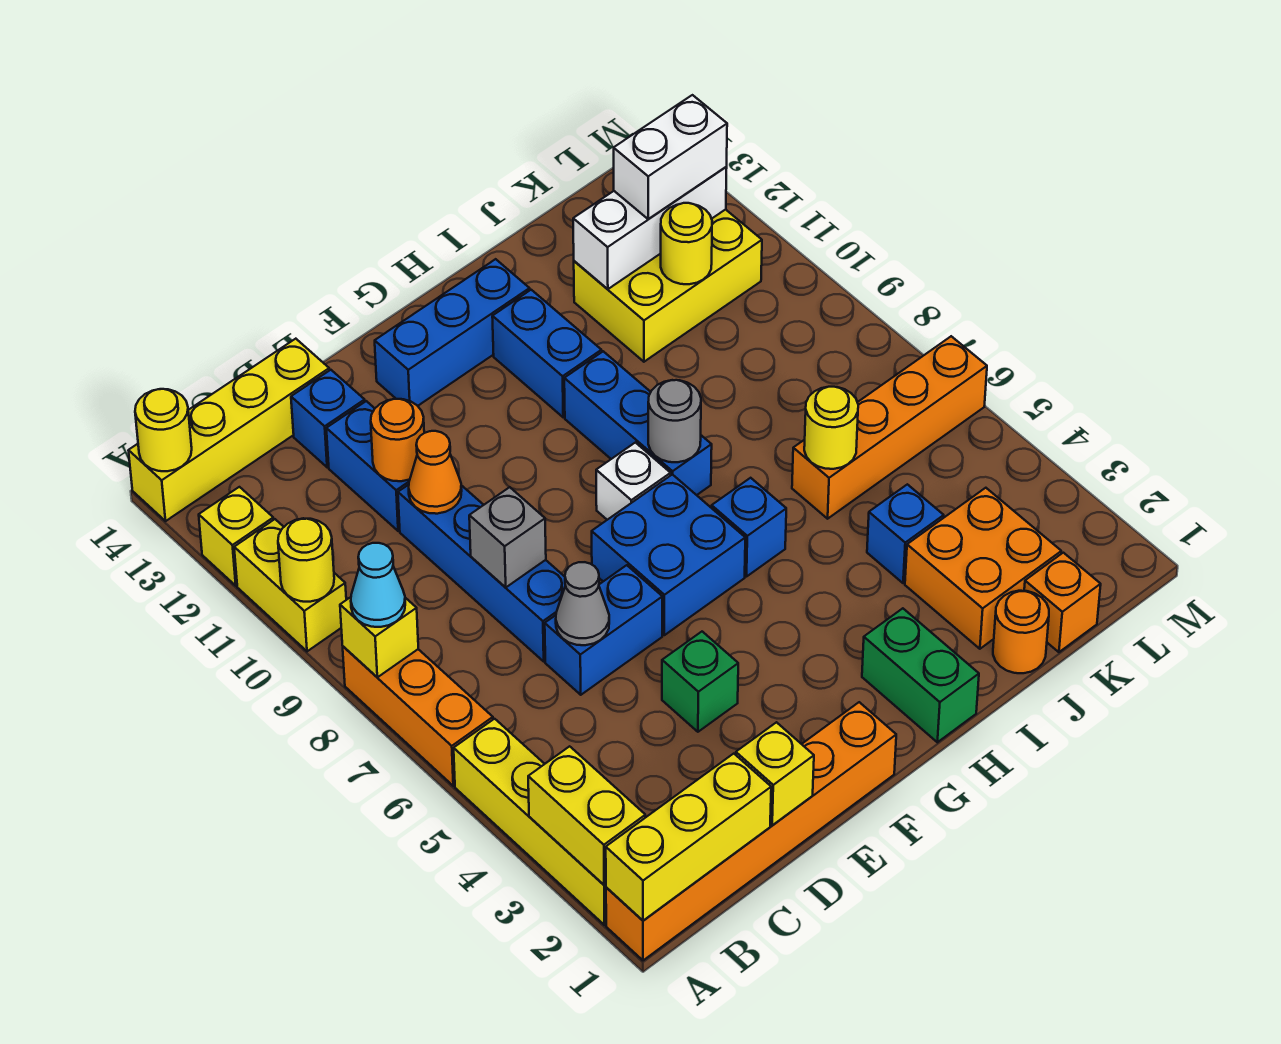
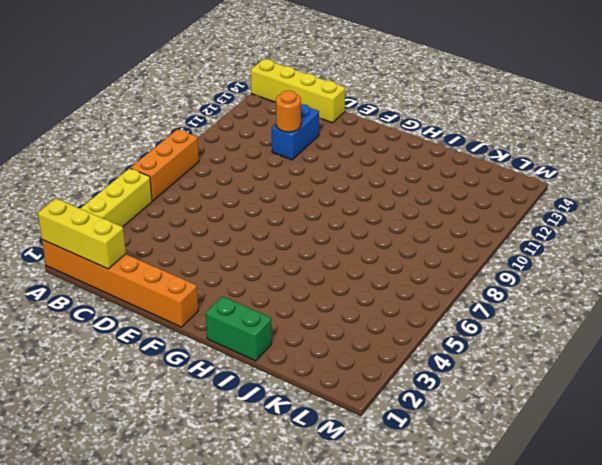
green 1x2 brick [206,296,272,361] -> green 1x2 brick turned to [862,608,979,742]
none -> yellow 1x2 brick [234,519,346,651]
none -> yellow 1x1 brick [199,487,273,586]
none -> blue 1x2 brick [545,565,662,695]
none -> blue 1x4 brick [398,485,565,661]

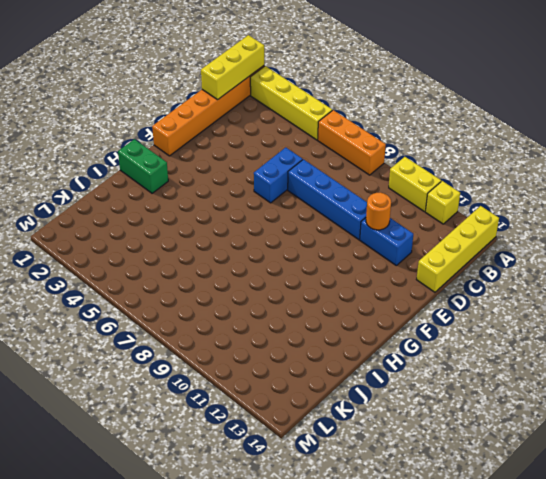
none -> blue 1x1 brick [291,370,365,467]
none -> green 1x1 brick [662,632,738,732]
none -> blue 2x2 brick [592,474,745,635]
none -> blue 1x3 brick [375,259,530,406]

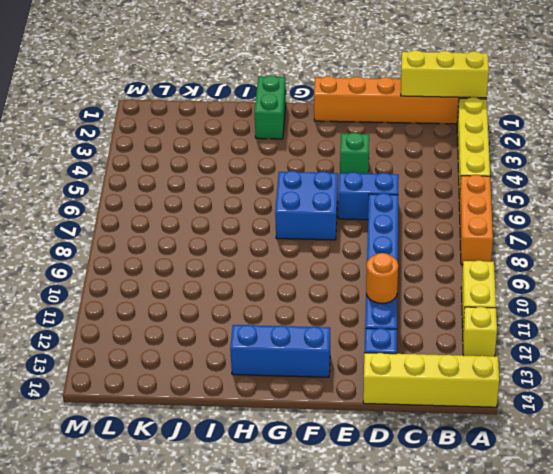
none -> white 1x1 brick [596,443,671,520]
none -> blue 1x1 brick [712,478,786,577]
none -> blue 1x3 brick [564,351,712,495]
none -> blue 1x2 brick [492,290,602,417]

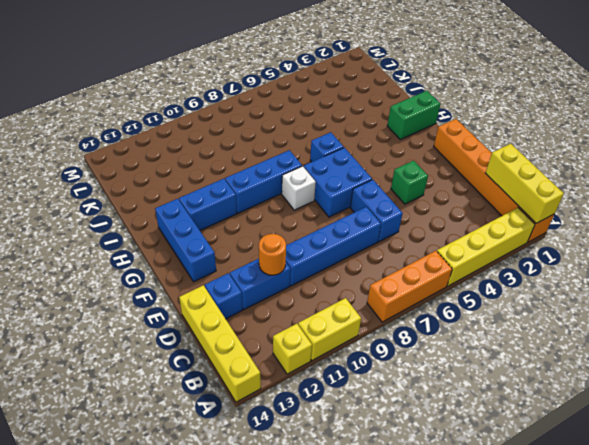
none -> orange 1x1 round brick [993,591,1049,673]
none -> orange 2x2 brick [905,488,1061,649]
none -> blue 1x1 brick [867,484,944,583]
none -> orange 1x4 brick [792,336,987,519]

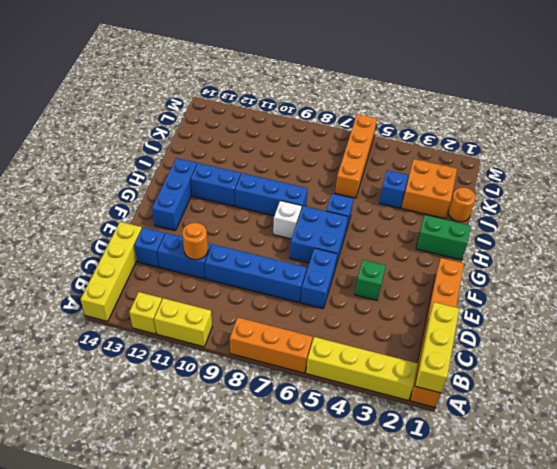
none -> yellow 2x3 brick [574,209,762,362]
none -> orange 1x1 brick [1024,553,1101,652]
none -> yellow 1x2 brick [528,746,645,885]
none -> yellow 1x1 brick [340,597,418,677]

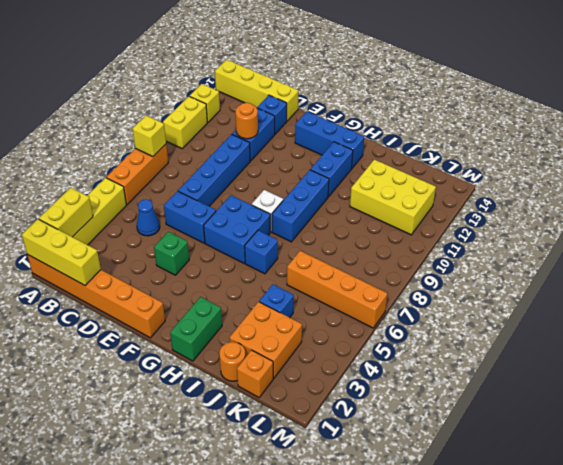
blue 1x1 cone [137,199,160,236] -> none
none -> yellow 1x1 round brick [278,518,334,602]
none -> yellow 1x1 round brick [135,389,192,471]
none -> yellow 1x1 brick [736,722,814,825]
none -> grey 1x1 cone [556,562,609,645]

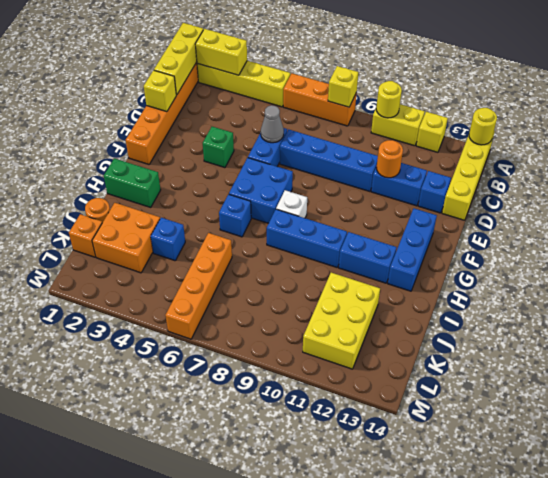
none -> grey 1x1 brick [469,487,546,587]
none -> orange 1x1 cone [409,431,462,514]
none -> grey 1x1 round brick [648,380,701,462]
none -> yellow 1x1 round brick [804,387,858,469]

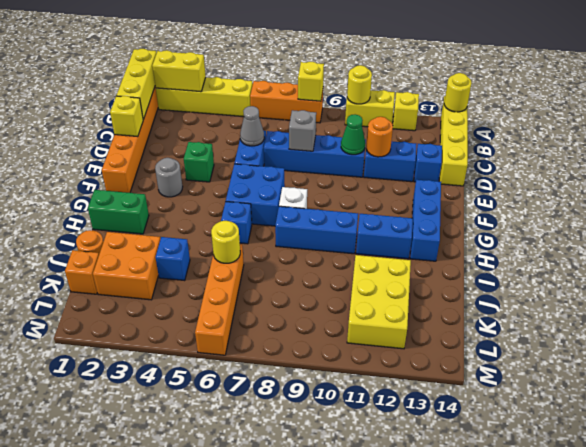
green 1x1 cone [341,114,365,155] -> orange 1x1 cone [409,431,462,514]
grey 1x1 round brick [155,158,183,197] -> grey 1x1 round brick moved to [648,380,701,462]
none -> white 1x3 brick [573,167,727,289]
none -> yellow 1x1 round brick [661,203,712,284]
none -> cyan 1x1 cone [351,543,405,627]
none -> white 1x2 brick [614,95,727,219]

